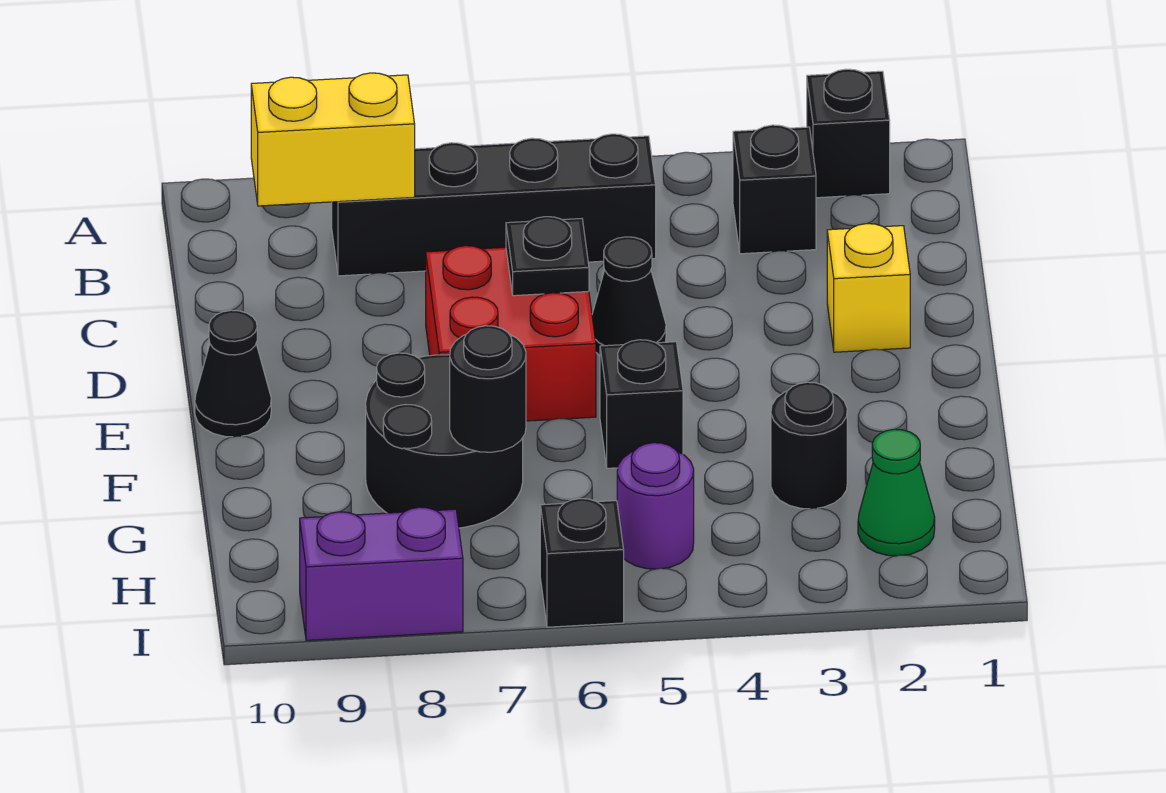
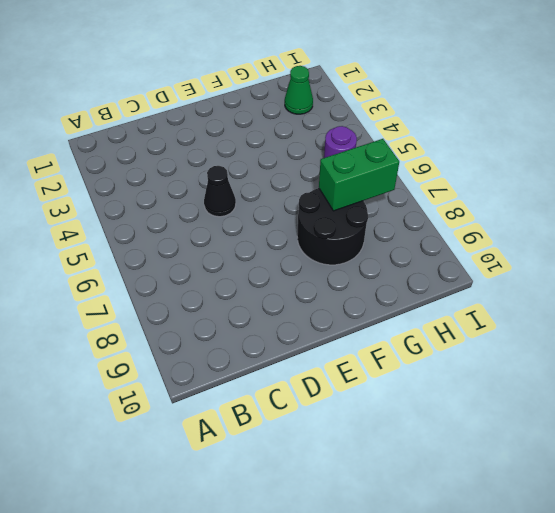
green 1x2 brick [319,139,399,211] -> black 1x1 round brick [450,326,526,452]
none -> black 1x1 brick [807,69,890,198]
none -> black 1x1 brick [733,125,816,254]
none -> black 1x4 brick [332,134,656,276]

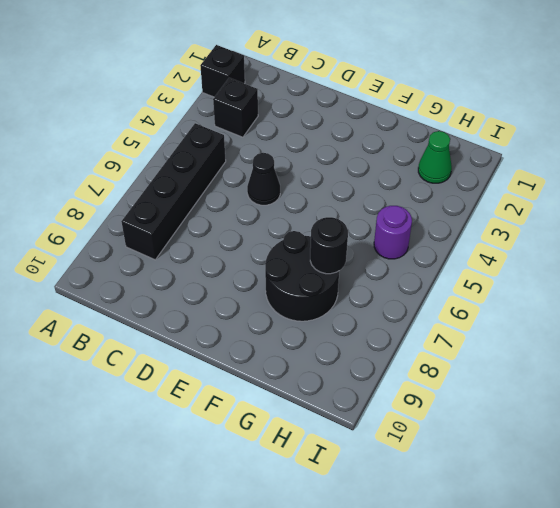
none -> yellow 1x1 brick [827,224,910,352]
none -> red 2x2 brick [426,246,596,421]
none -> black 1x1 cone [195,310,271,437]

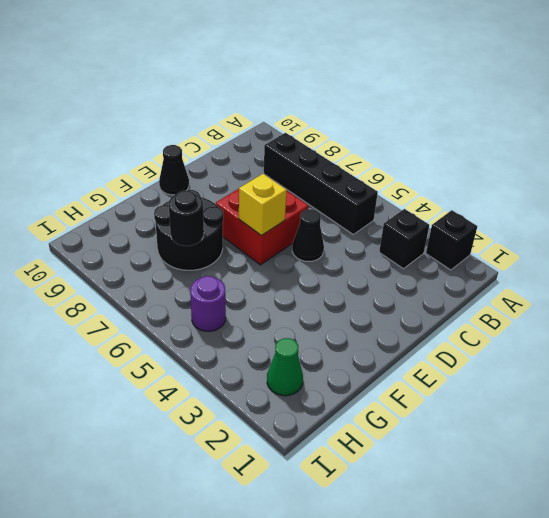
yellow 1x1 brick [239,174,287,236] -> yellow 1x1 brick moved to [827,224,910,352]
none -> black 1x1 brick [600,340,683,468]
none -> black 1x1 round brick [771,382,847,509]
none -> black 1x1 brick [540,499,624,627]

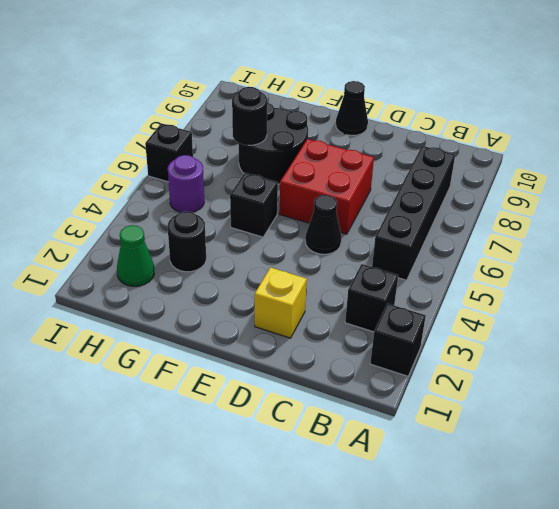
none -> purple 1x2 brick [300,507,463,640]
none -> yellow 1x2 brick [251,73,415,206]
none -> black 1x1 plate [506,217,589,296]

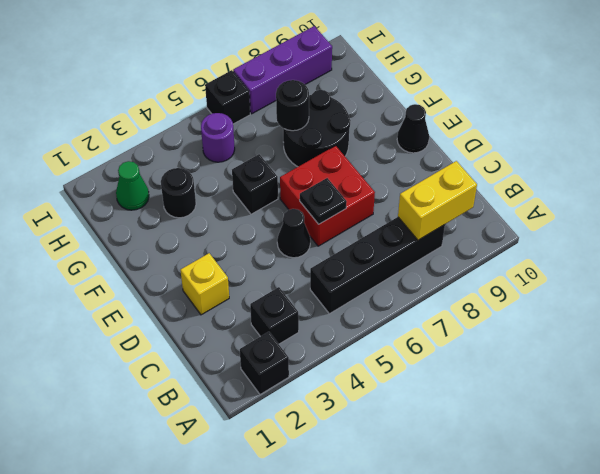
purple 1x3 brick [233,26,332,114] -> purple 1x2 brick [300,507,463,640]

